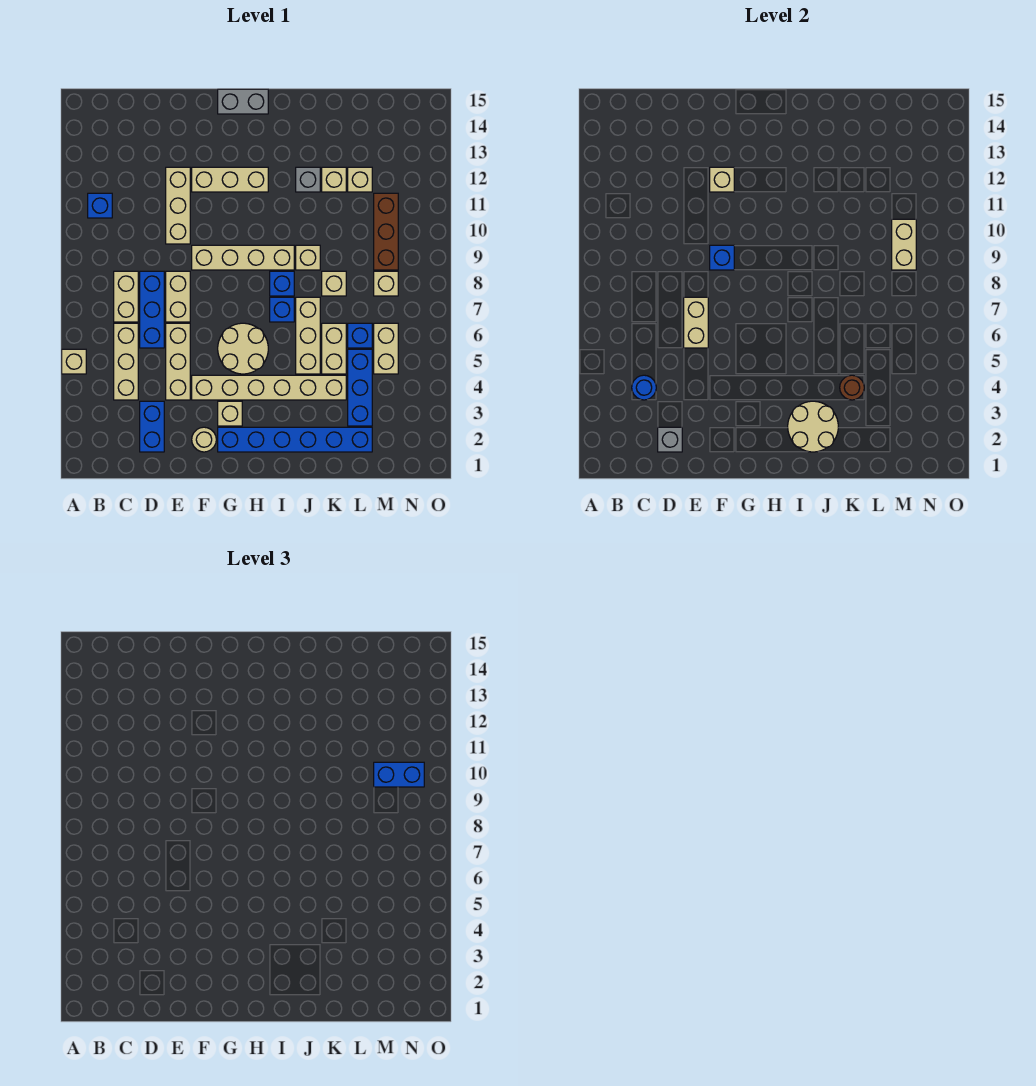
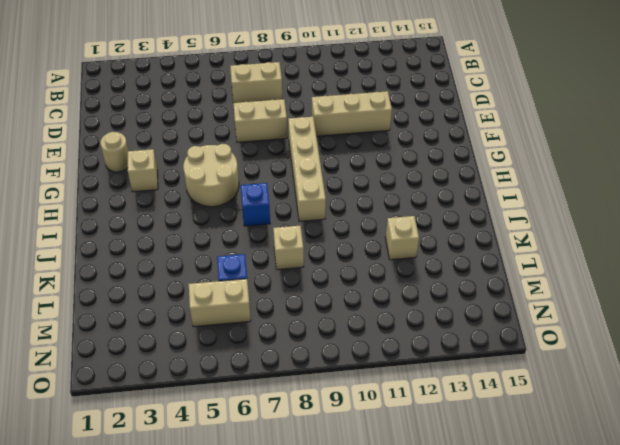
none -> tan 1x1 brick [62,349,86,374]
none -> blue 1x1 brick [88,193,112,218]
none -> tan 1x3 brick [114,323,138,400]
none -> blue 1x2 brick [140,401,164,452]

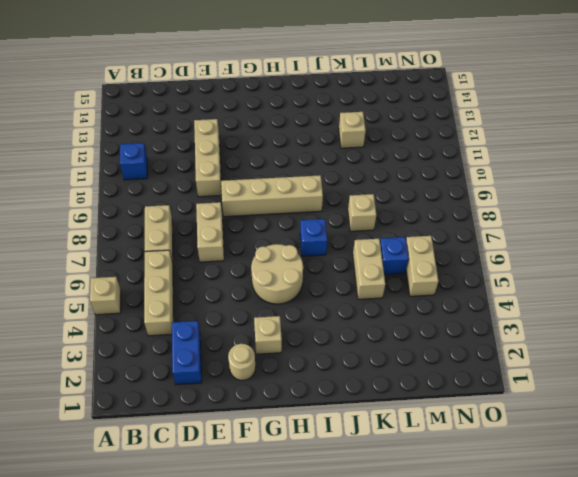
none -> blue 1x3 brick [140,271,164,348]
none -> tan 1x3 brick [166,323,190,400]
none -> tan 1x6 brick [192,375,346,400]
none -> tan 1x3 brick [192,167,268,192]

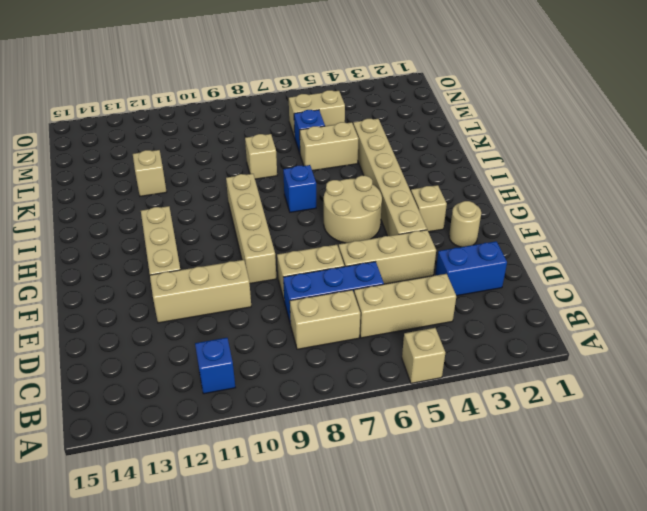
none -> blue 1x6 brick [218,427,372,452]
none -> grey 1x2 brick [218,89,268,114]
none -> blue 1x1 brick [270,271,294,296]
none -> tan 1x3 brick [296,297,320,374]

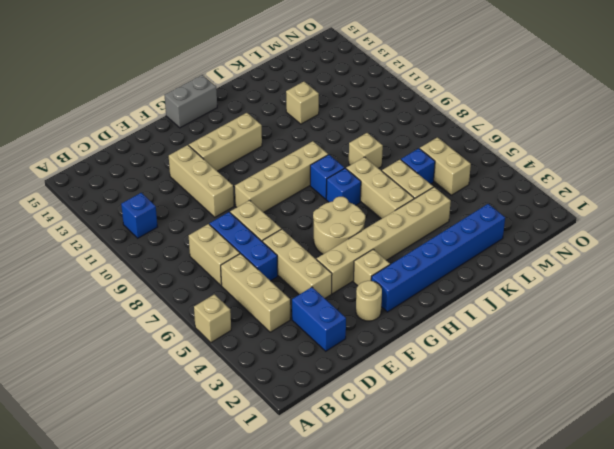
none -> tan 1x1 brick [296,245,320,270]
none -> grey 1x1 brick [296,167,320,192]
none -> blue 1x3 brick [348,349,372,426]
none -> tan 1x1 brick [348,167,372,192]

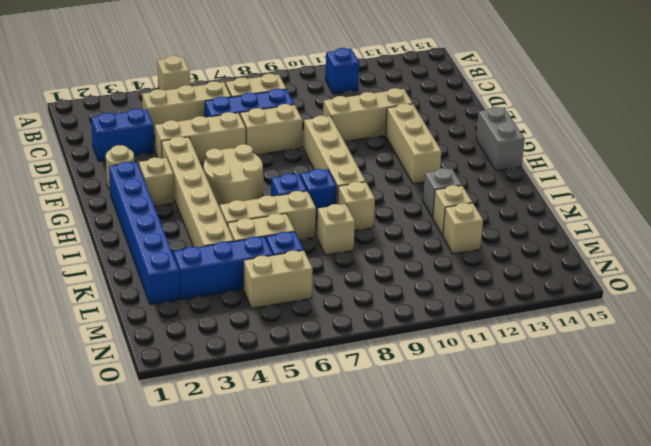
none -> tan 1x1 brick [374,271,398,296]
none -> brown 1x3 brick [374,193,398,270]
none -> blue 1x1 round brick [632,375,656,400]
none -> grey 1x1 brick [658,427,682,452]

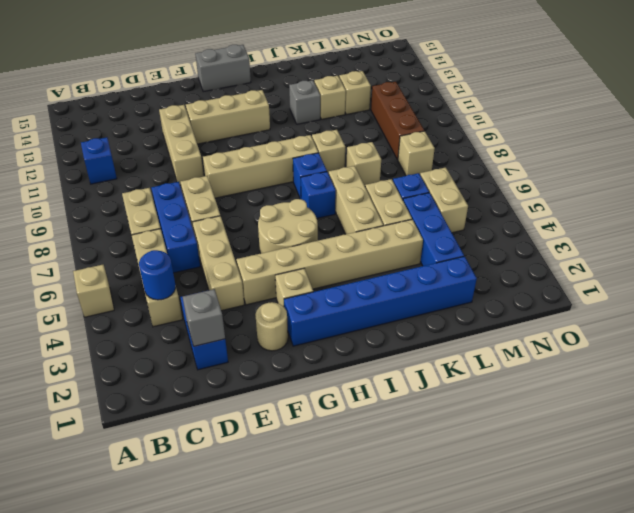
none -> tan 1x2 brick [684,297,708,348]
none -> blue 1x1 brick [710,245,734,270]
none -> tan 1x1 brick [710,167,734,192]
none -> tan 2x2 round brick [788,401,838,452]

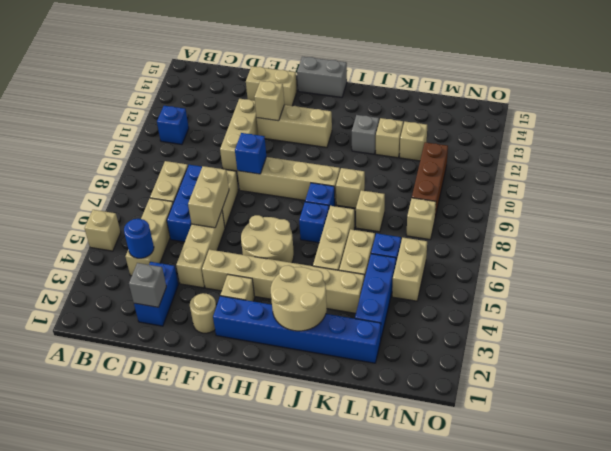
tan 1x2 brick [246,66,297,106] -> tan 1x2 brick turned to [892,219,916,270]
none -> brown 1x1 round brick [840,375,864,400]
none -> blue 1x2 brick [374,762,424,787]

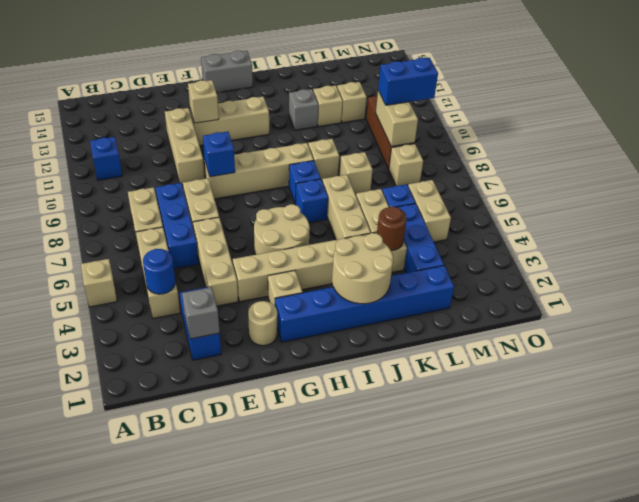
none -> tan 1x2 brick [684,297,708,348]

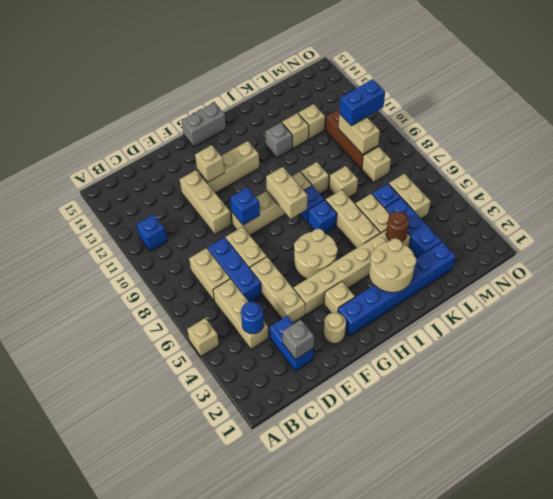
tan 1x2 brick [266,167,307,219] -> tan 1x2 brick moved to [684,297,708,348]

